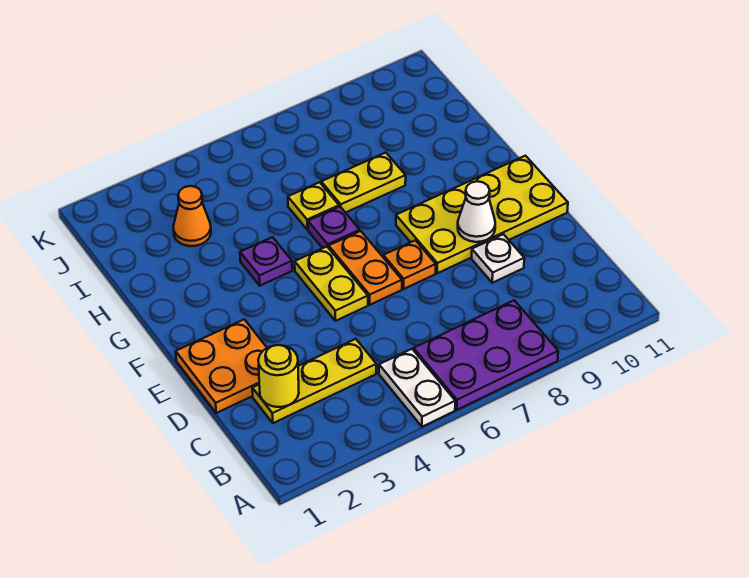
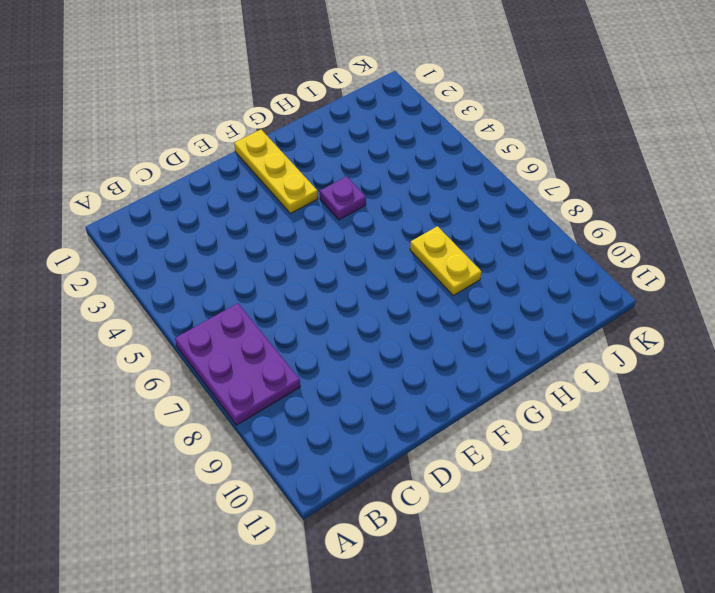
yellow 1x3 plate [234,130,318,213] -> yellow 1x3 plate moved to [252,339,376,423]
none -> white 1x2 plate [379,349,455,427]
none -> orange 2x2 plate [176,319,267,413]
none -> white 1x1 plate [472,234,524,283]

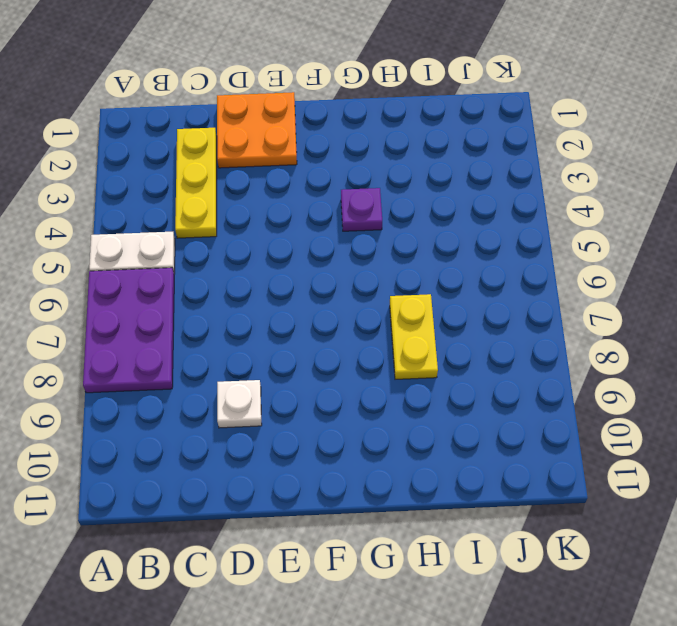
none -> yellow 1x2 plate [295,247,368,321]
none -> orange 1x2 plate [329,231,402,305]
none -> orange 1x1 plate [383,240,436,289]

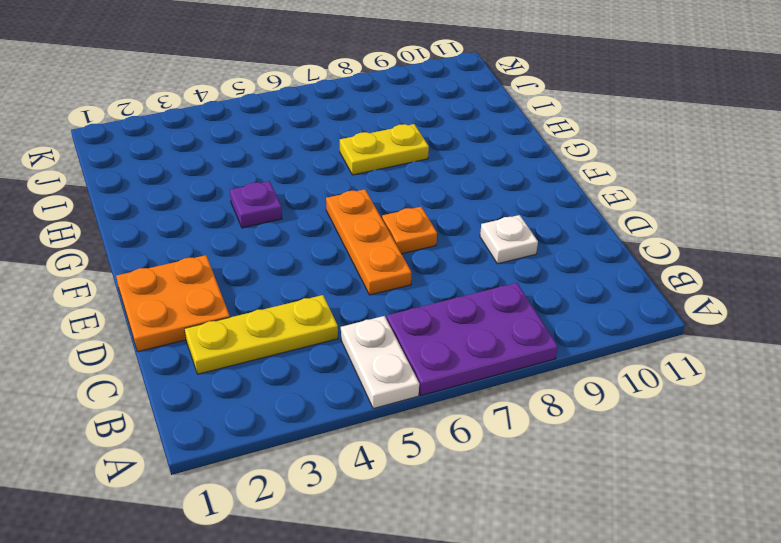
orange 1x3 plate [326,189,411,295] -> orange 1x2 plate [329,231,402,305]
none -> yellow 1x2 plate [295,247,368,321]
none -> yellow 2x4 plate [396,156,568,273]
none -> purple 1x1 plate [308,207,360,248]

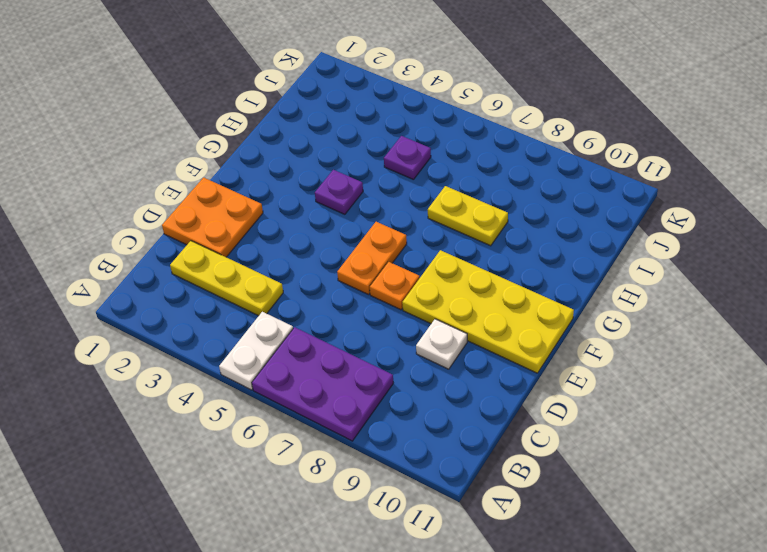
purple 1x1 plate [384,136,431,180] -> purple 1x1 plate moved to [308,207,360,248]
none -> yellow 1x2 plate [295,247,368,321]
none -> yellow 1x1 plate [288,182,339,230]
none -> orange 1x1 cone [173,186,211,246]

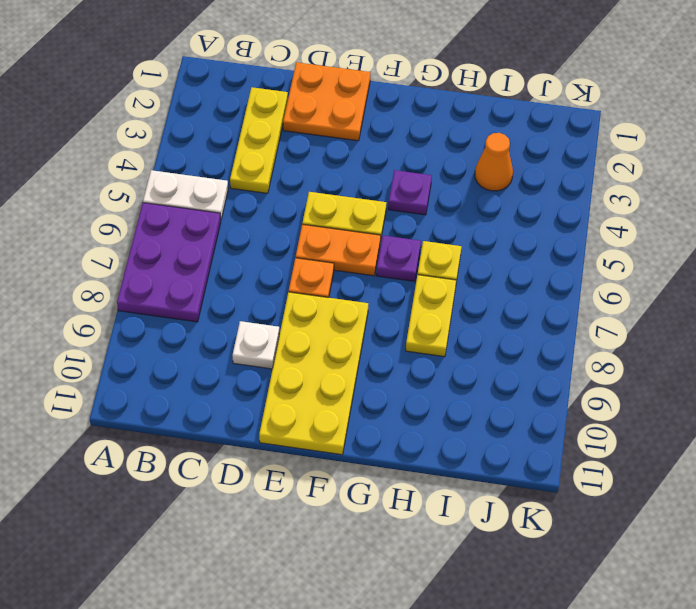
none -> yellow 1x1 round brick [258,345,299,407]
none -> white 1x1 cone [458,181,495,242]

